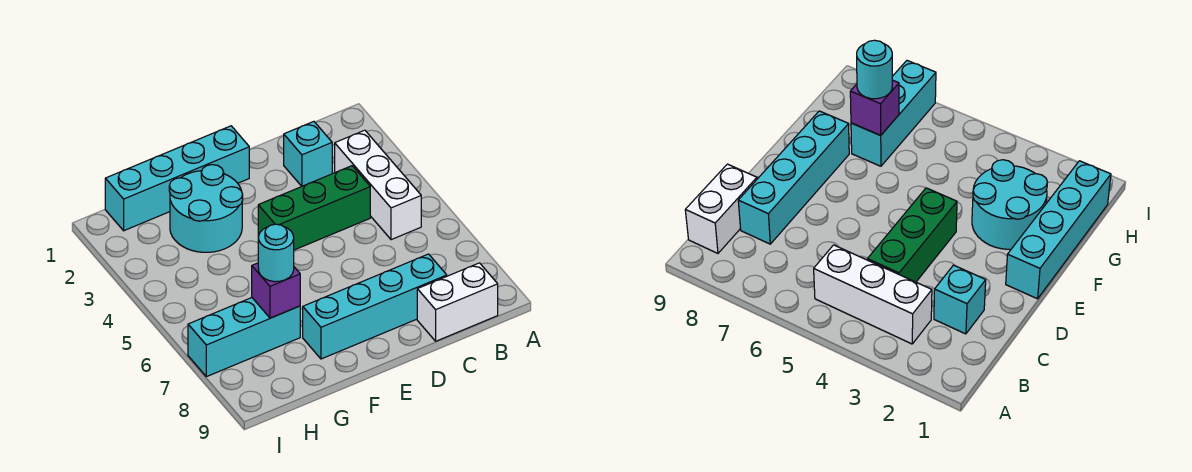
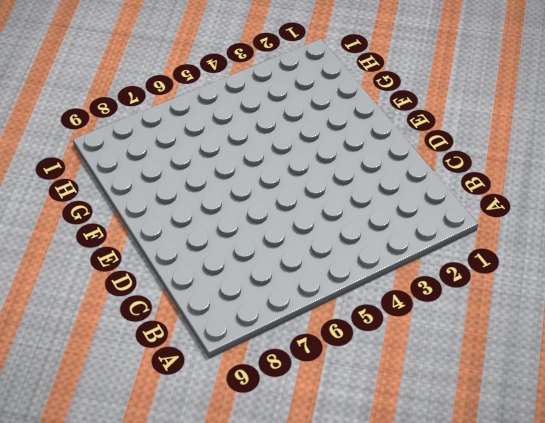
none -> white 1x3 brick [335,130,421,240]
none -> white 1x2 brick [417,263,498,341]

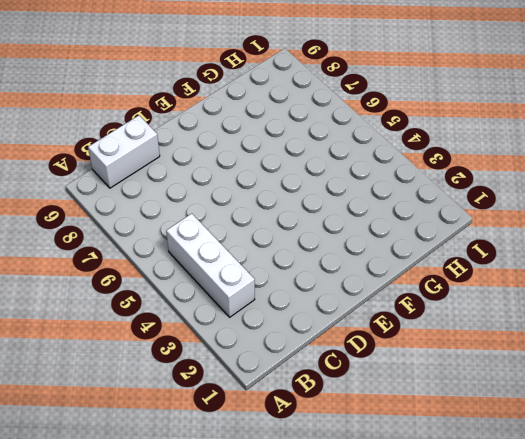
none -> cyan 1x1 brick [284,122,332,186]
none -> green 1x3 brick [258,166,370,250]

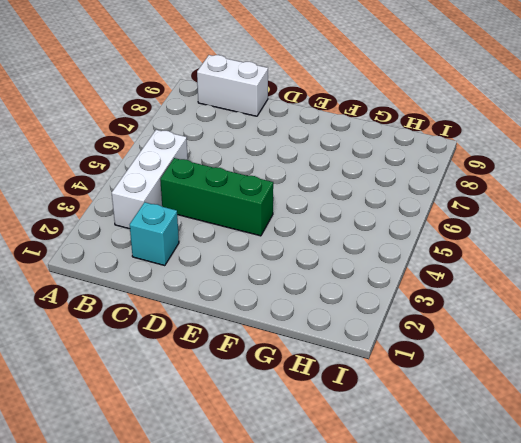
none -> cyan 1x4 brick [303,254,447,359]
none -> cyan 1x4 brick [105,126,249,231]

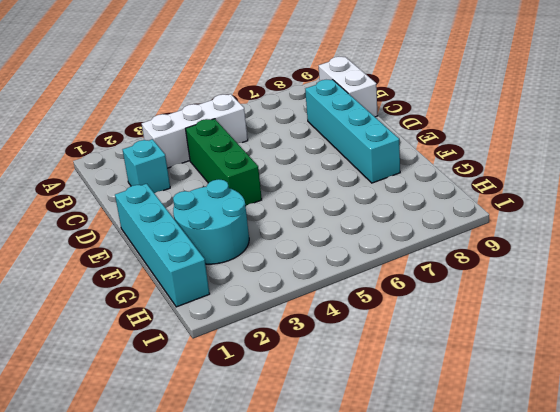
none -> cyan 1x3 brick [188,298,300,377]
none -> purple 1x1 brick [252,263,300,318]

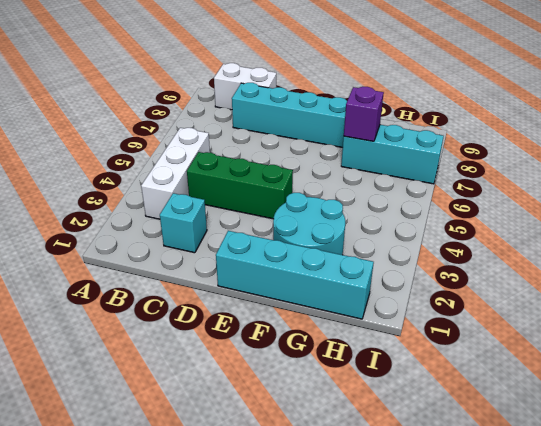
none -> cyan 1x1 round brick [258,224,294,282]

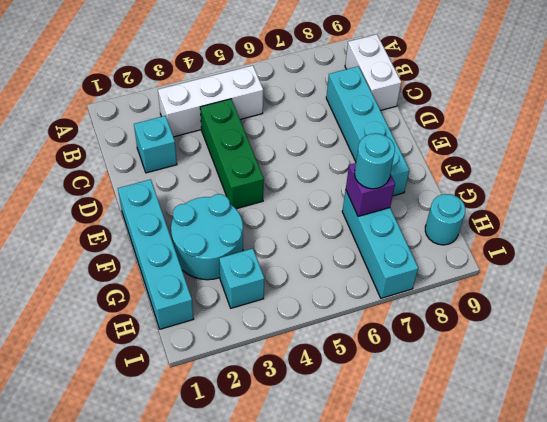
cyan 1x1 brick [219,249,264,308] -> none
cyan 1x1 round brick [425,194,465,245] -> none

